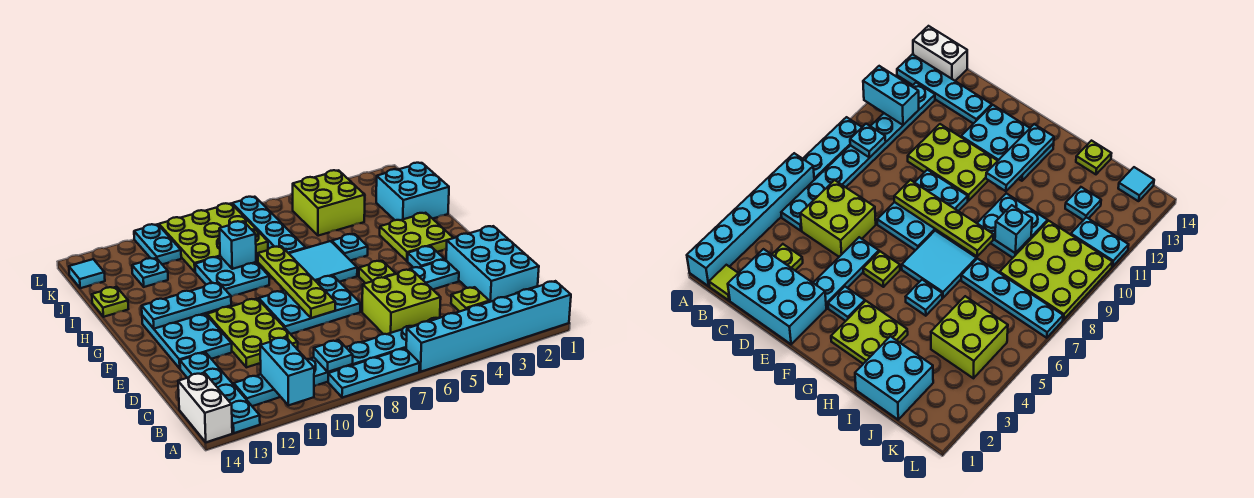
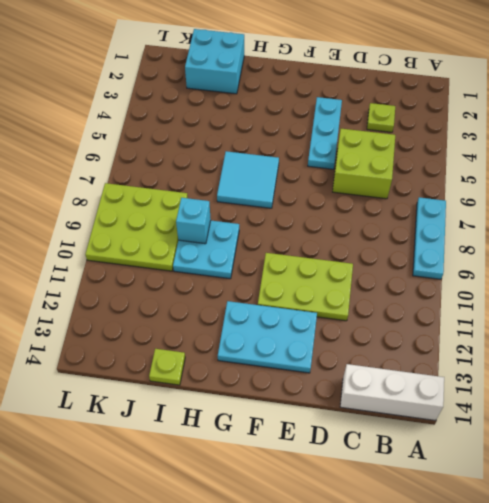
white 1x3 brick [340,364,444,421] -> white 1x2 brick [178,373,232,442]
none -> cyan 1x6 brick [406,281,571,372]
none -> cyan 1x4 plate [180,352,260,433]
none -> lime 1x1 tile [709,265,738,301]
none -> cyan 1x8 plate [234,317,441,406]

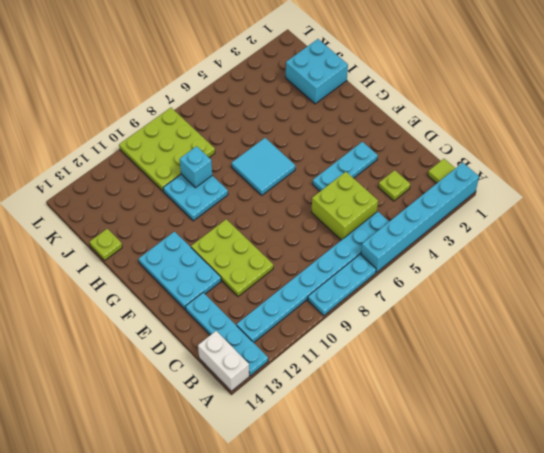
none -> cyan 2x3 brick [446,226,539,302]
none -> cyan 2x3 plate [259,276,360,334]
none -> cyan 1x1 plate [408,246,444,268]
none -> lime 1x1 plate [359,261,396,283]

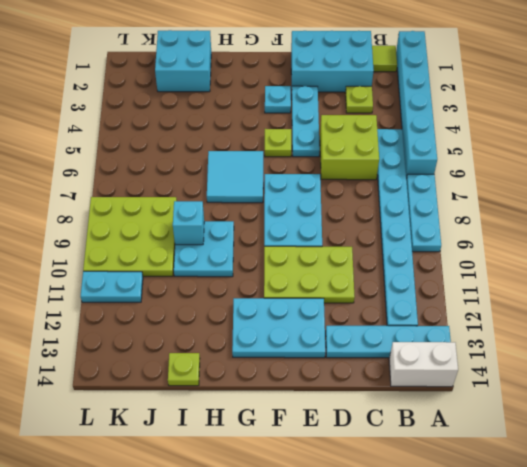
none -> lime 2x2 plate [380,213,453,261]
none -> cyan 1x1 plate [332,234,368,261]
none -> cyan 1x4 plate [232,197,305,253]
none -> lime 2x2 brick [293,170,365,236]

